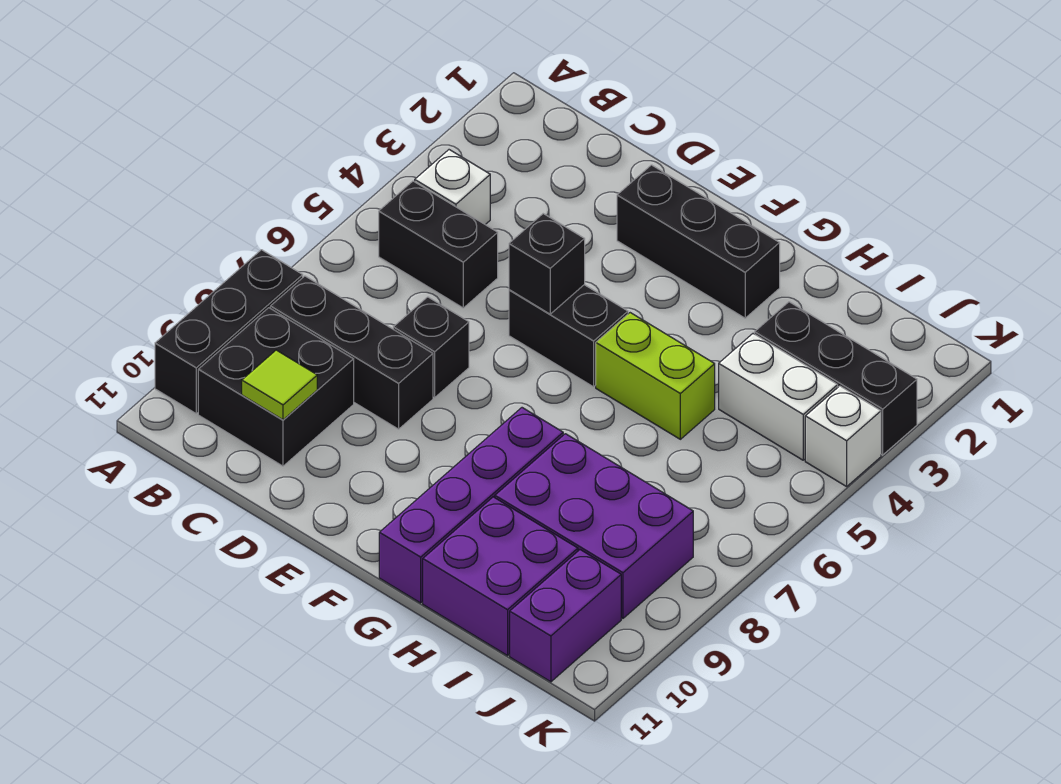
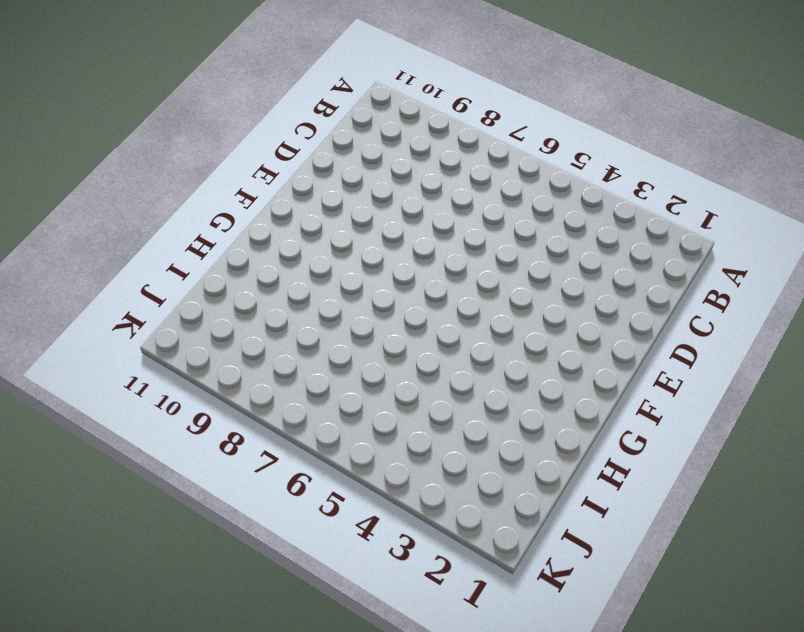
none -> black 1x3 brick [155,250,303,413]
none -> white 1x1 brick [415,150,490,225]
none -> black 1x2 brick [379,181,498,308]

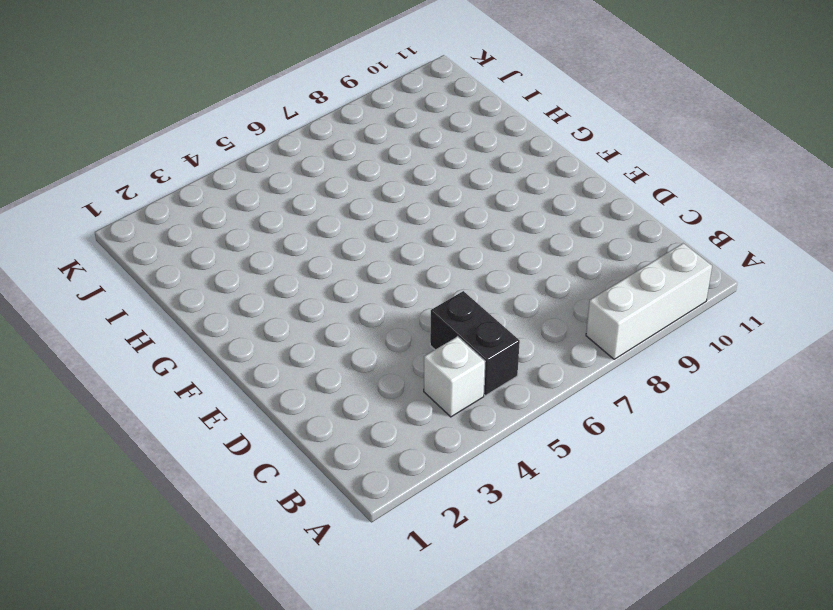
white 1x3 brick [586,243,712,359] -> black 1x3 brick [155,250,303,413]
none -> black 1x3 brick [270,276,433,429]
none -> black 2x2 brick [198,308,354,466]
none -> black 1x1 brick [393,297,469,397]

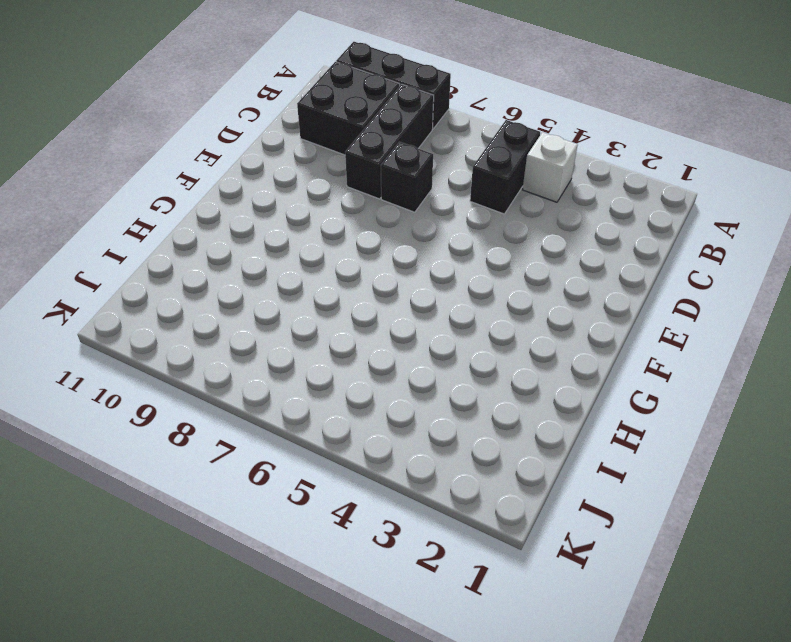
none -> black 1x3 brick [617,165,780,318]
none -> black 1x2 brick [509,285,628,387]
none -> lime 1x2 brick [596,313,715,439]

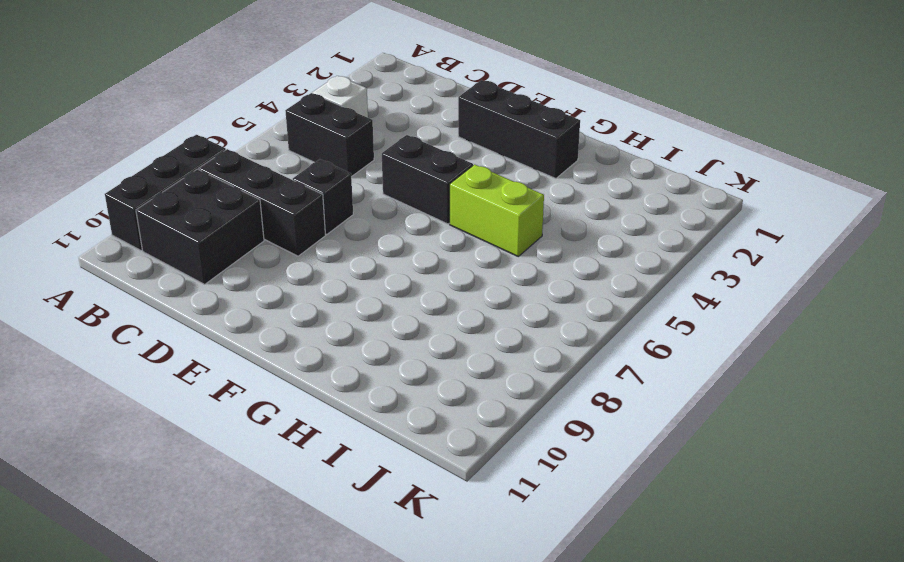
none -> purple 1x4 brick [379,408,563,603]
none -> purple 2x3 brick [495,434,693,618]
none -> purple 2x2 brick [423,497,578,656]

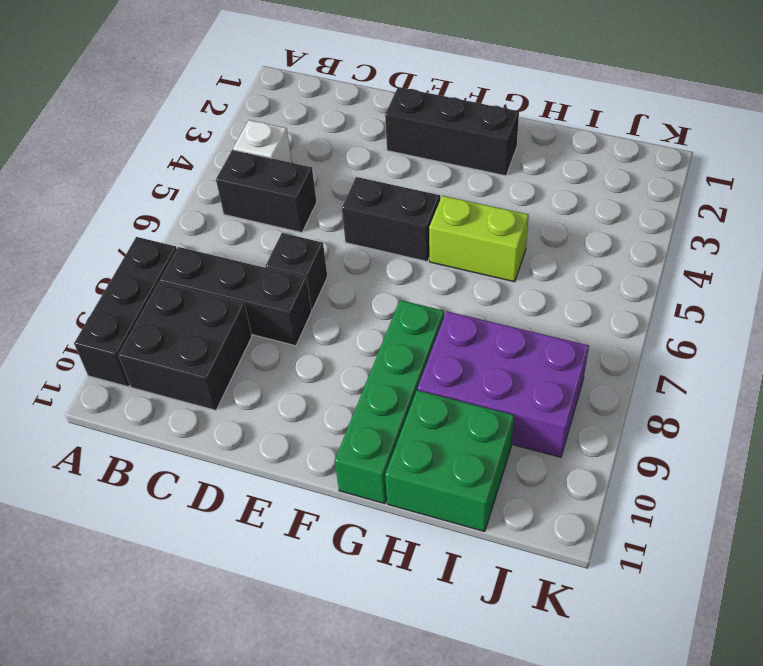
green 1x4 brick [335,300,444,504] -> purple 1x4 brick [379,408,563,603]
green 2x2 brick [385,390,514,532] -> purple 2x2 brick [423,497,578,656]
none -> black 1x3 brick [755,302,917,455]
none -> white 1x2 brick [719,334,838,460]
none -> purple 1x2 brick [510,550,621,682]

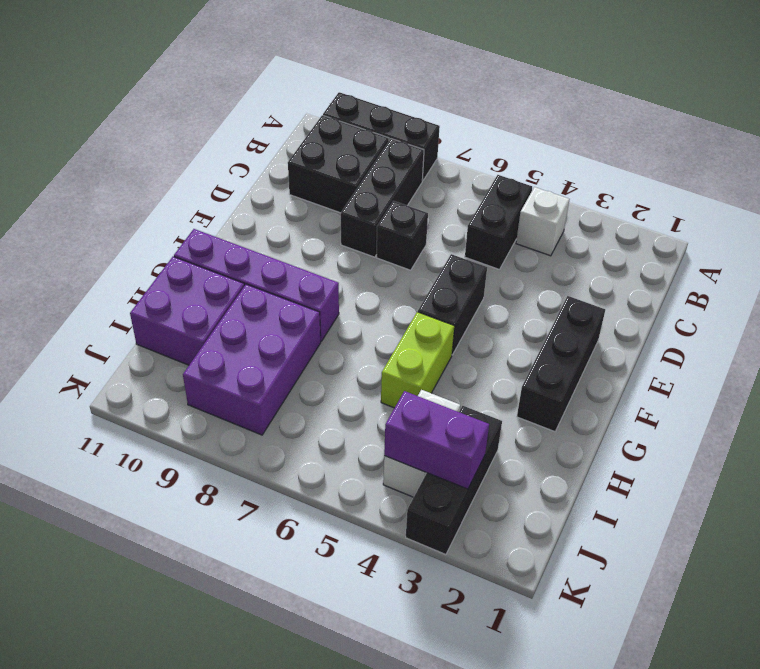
purple 1x2 brick [384,391,489,489] -> purple 1x2 brick moved to [510,550,621,682]
none -> white 1x1 brick [805,386,881,486]
none -> lime 1x1 tile [242,350,317,420]
none -> black 1x1 brick [509,214,585,314]

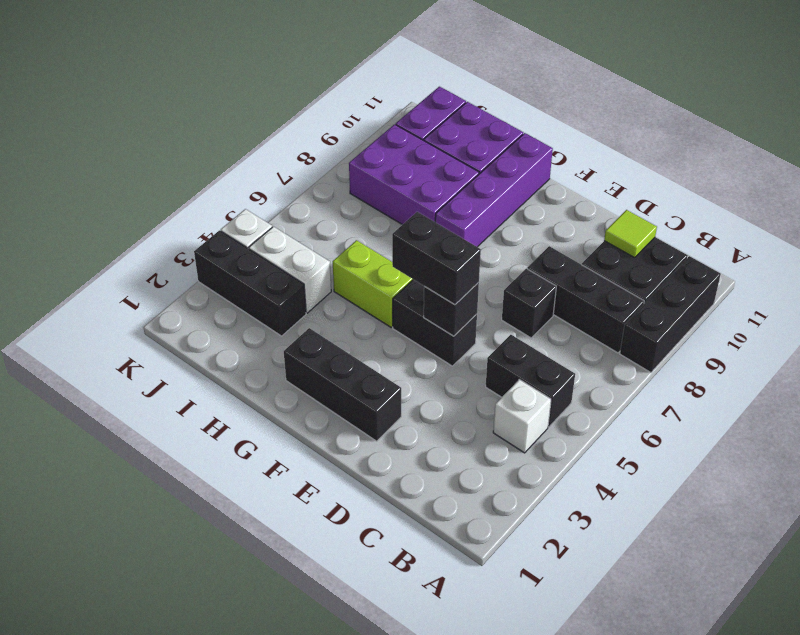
black 1x2 brick [392,212,481,305] -> none

